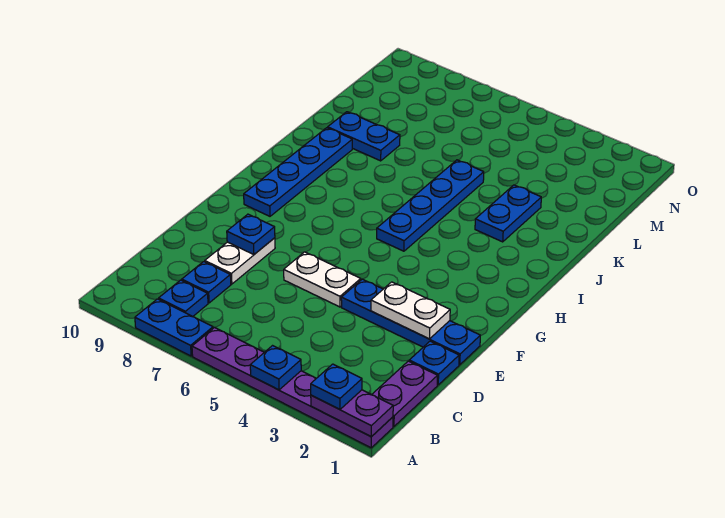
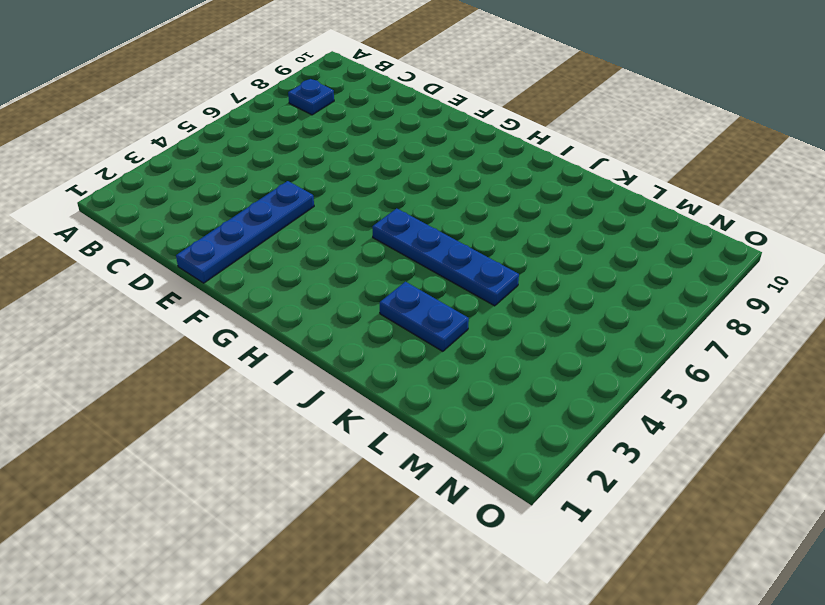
none -> purple 1x6 plate [192,327,393,448]
none -> blue 1x2 plate [135,299,213,356]
none -> purple 1x2 plate [372,361,438,426]

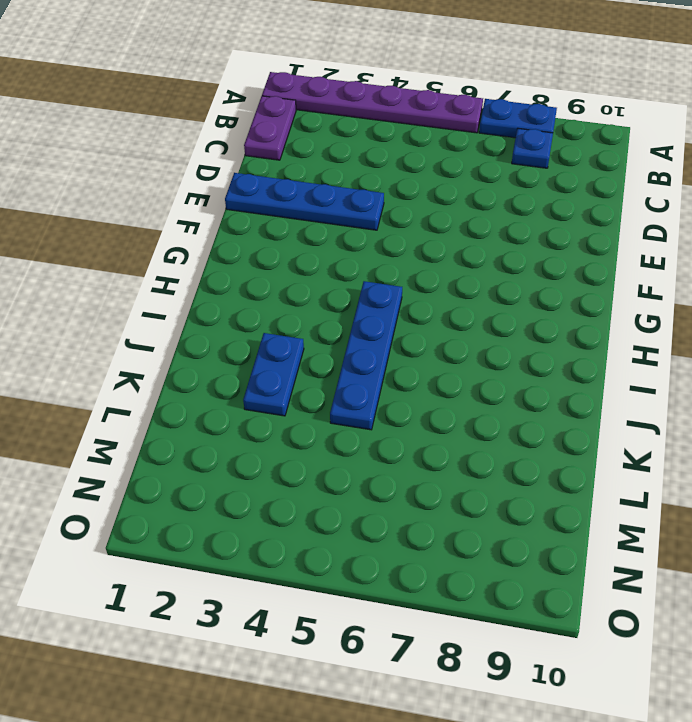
none -> blue 1x1 plate [182,262,231,303]
none -> blue 1x1 plate [409,341,459,385]
none -> white 1x2 plate [205,238,275,284]

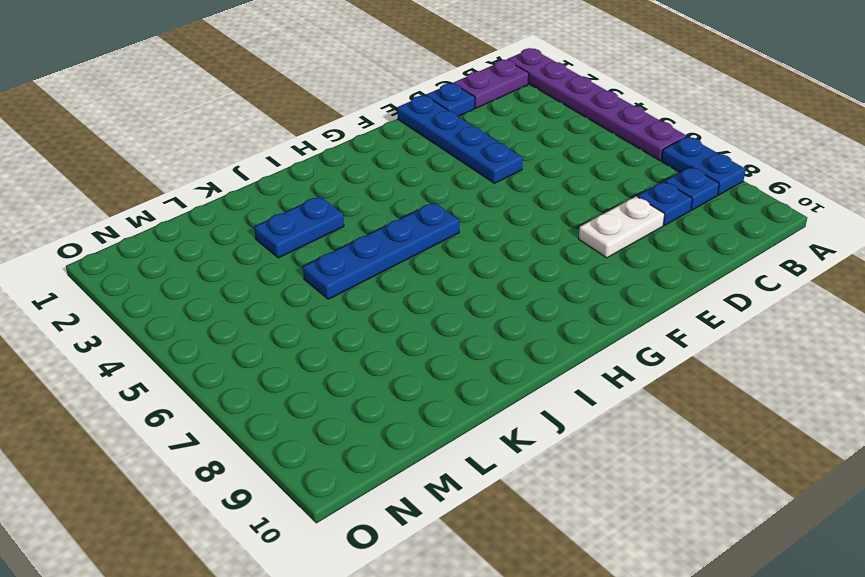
none -> white 1x2 plate [284,252,361,307]
none -> blue 1x4 plate [244,128,352,216]
none -> blue 1x2 plate [328,112,400,161]

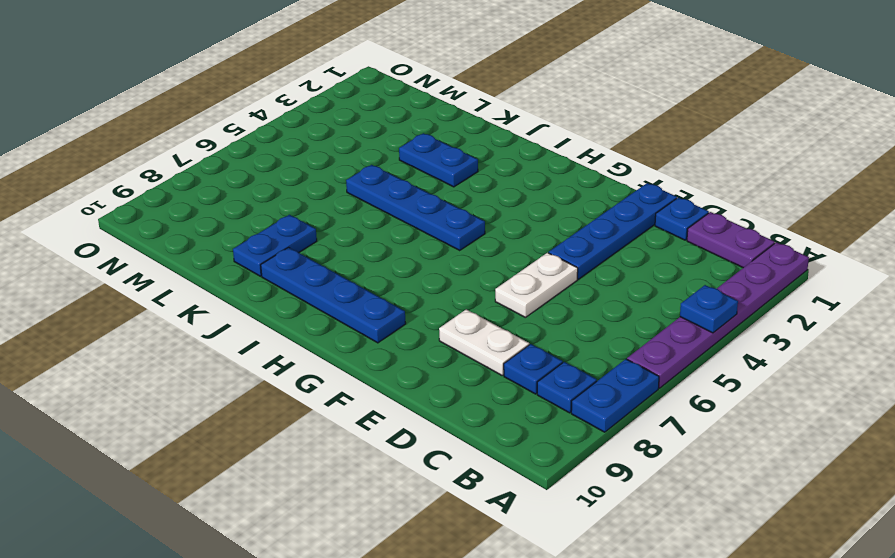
none -> purple 1x2 plate [311,390,393,437]
none -> white 1x2 plate [371,282,450,339]
none -> blue 1x1 plate [227,214,275,255]

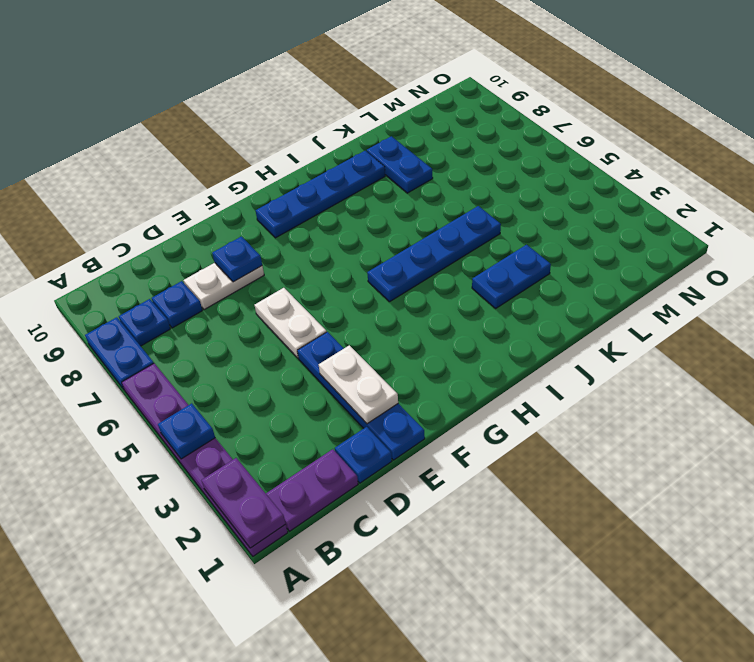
none -> blue 1x1 plate [311,364,362,409]

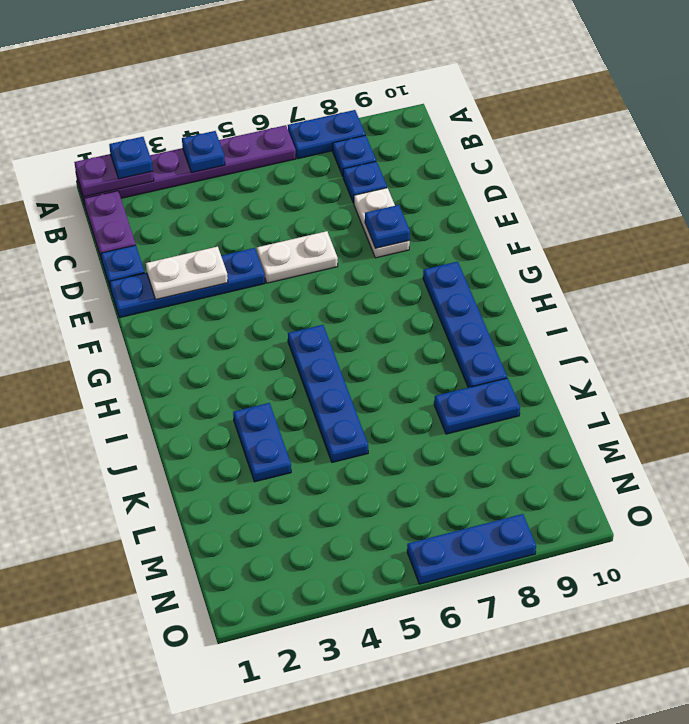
blue 1x3 plate [407,514,536,584] -> none

